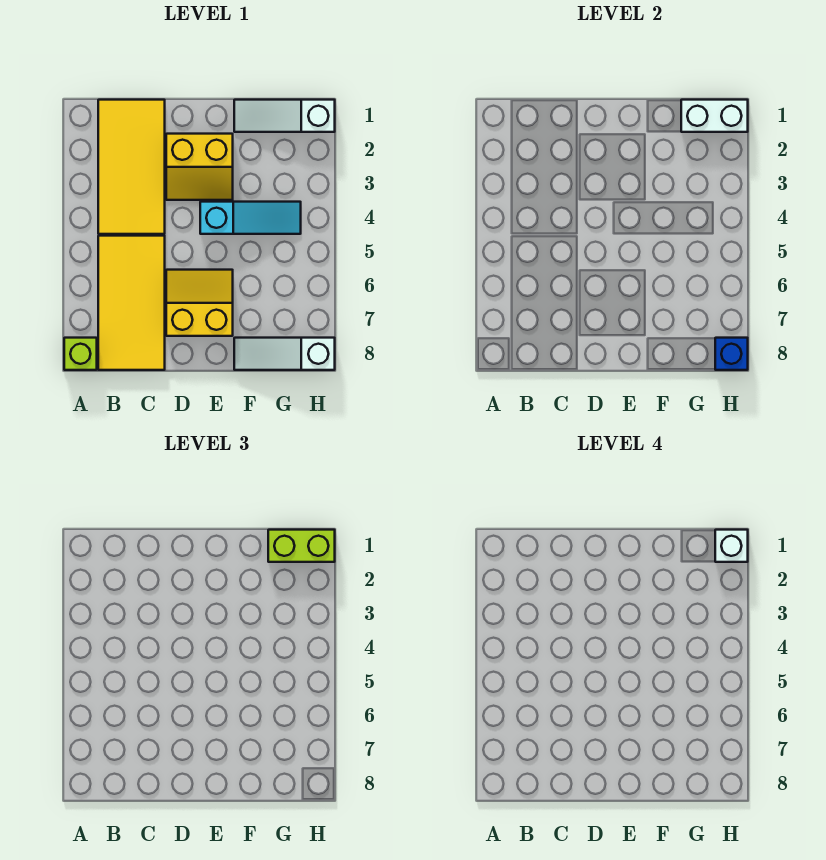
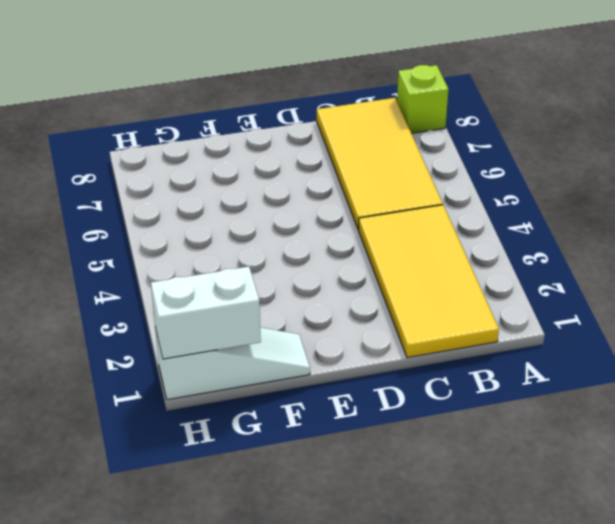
none -> yellow 2x2 slope [166,134,233,200]
none -> yellow 2x2 slope [166,270,233,336]
none -> cyan 1x3 slope [200,202,301,234]

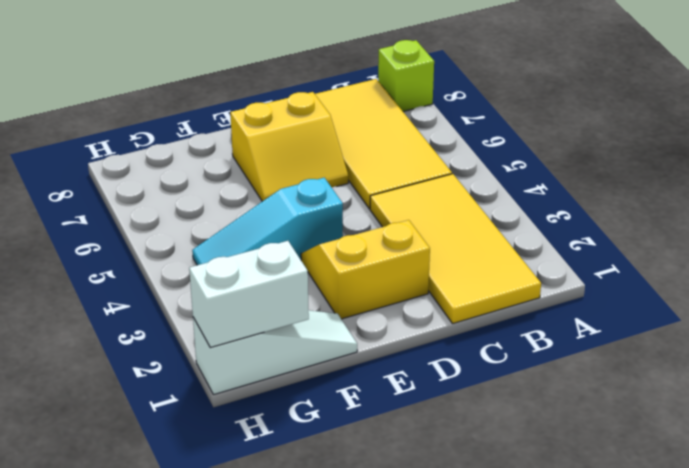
none -> white 1x3 slope [234,338,335,370]
none -> blue 1x1 brick [715,338,748,370]
none -> lime 1x2 brick [268,530,335,562]

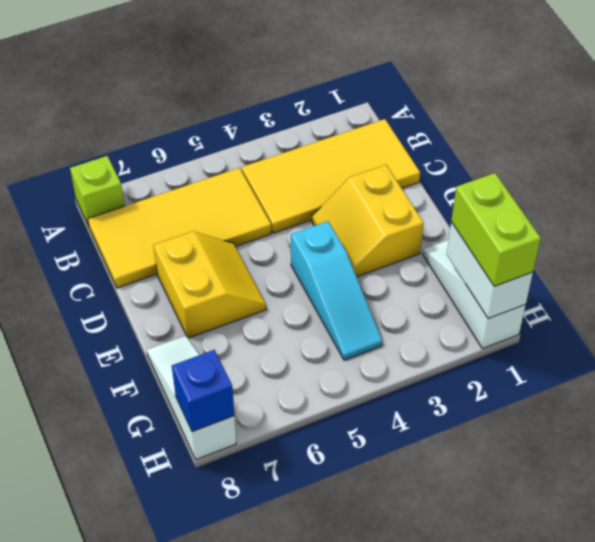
none -> white 1x1 brick [715,530,748,562]

